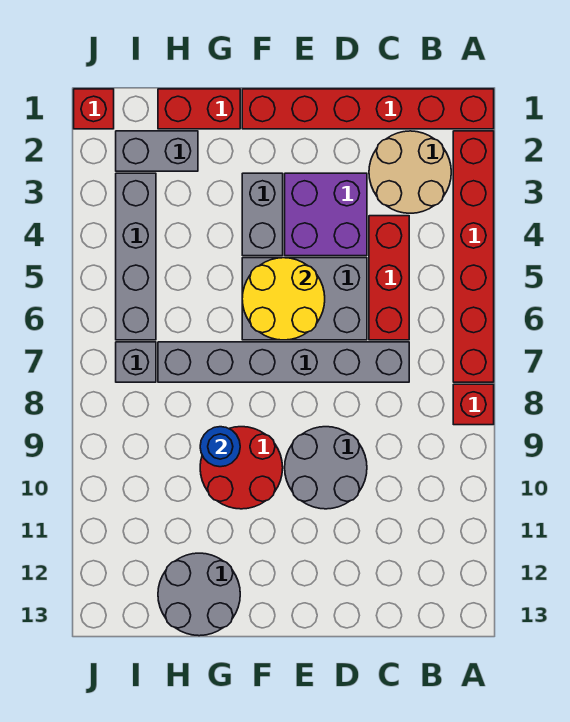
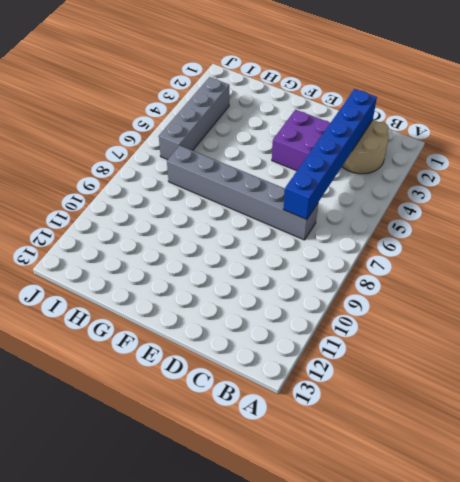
blue 1x6 brick [283,89,377,220] -> none
none -> red 1x6 brick [242,89,494,129]
none -> red 1x6 brick [453,131,494,382]
none -> red 1x1 brick [453,384,494,425]

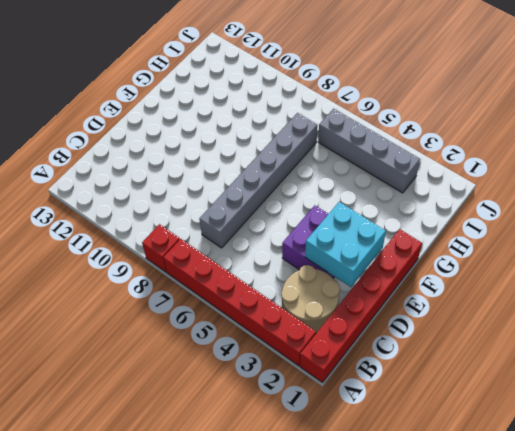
cyan 2x2 brick [305,202,386,287] -> none
none -> red 1x3 brick [369,216,409,340]
none -> grey 2x3 brick [242,258,367,340]
none -> grey 2x2 round brick [285,427,367,509]

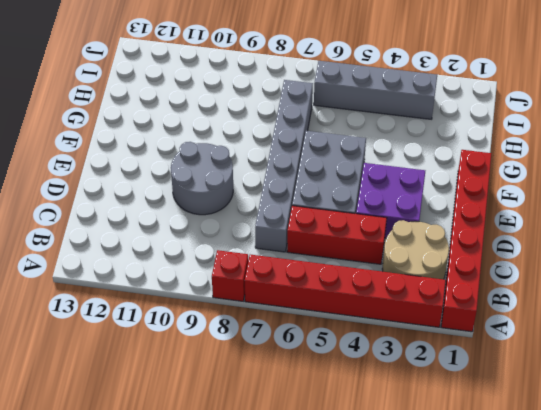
none -> grey 1x2 brick [242,173,283,256]
none -> red 2x2 round brick [200,427,283,509]
none -> red 1x2 brick [158,89,240,129]

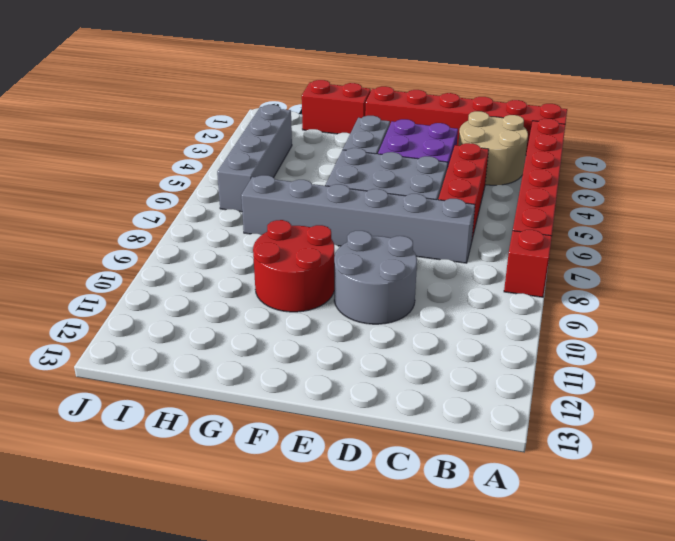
none -> grey 2x2 round brick [158,553,240,636]
none -> grey 1x2 brick [116,131,198,171]
none -> grey 1x1 brick [116,342,156,382]

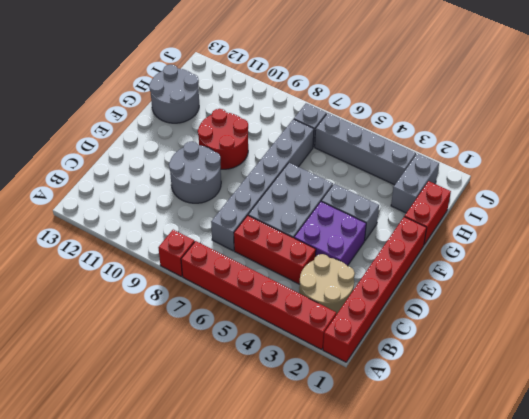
none -> red 1x1 brick [74,89,114,129]
none -> yellow 2x2 round brick [242,258,325,340]
none -> blue 1x1 round brick [200,427,240,467]

